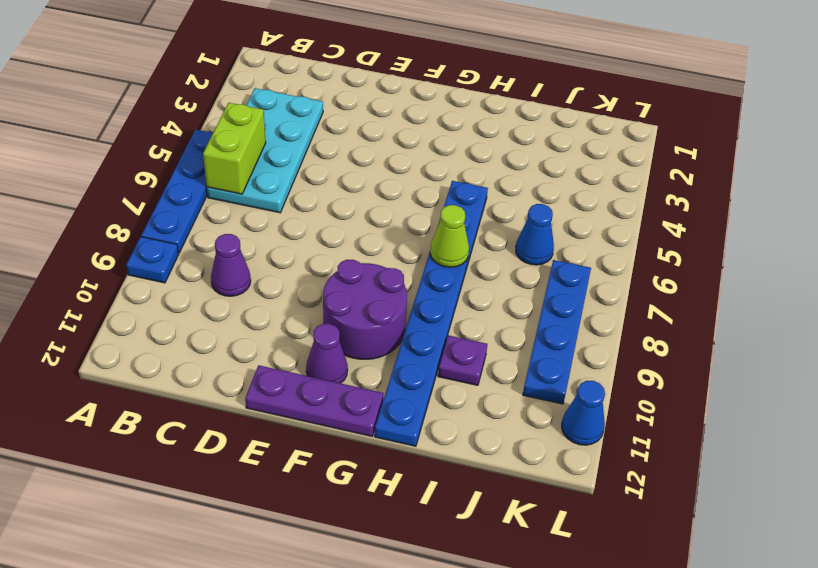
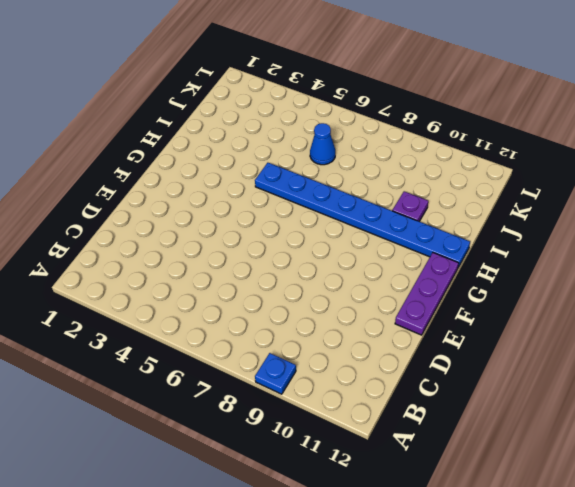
none -> blue 1x4 plate [141,129,213,253]
none -> cyan 2x4 plate [207,88,323,213]
none -> purple 1x1 cone [211,234,251,296]

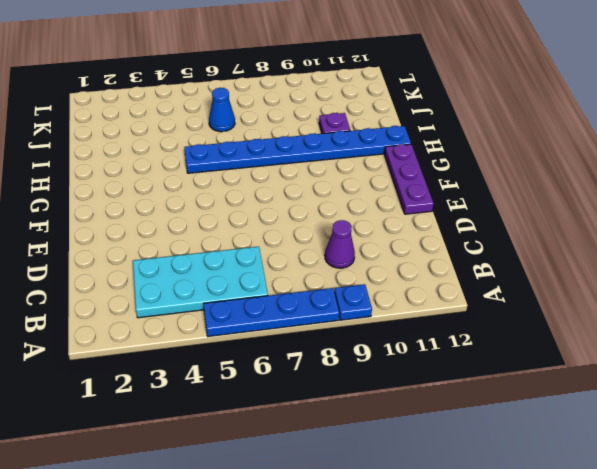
none -> purple 2x2 round brick [323,260,407,359]
none -> purple 1x1 cone [306,324,348,383]
none -> blue 1x4 plate [523,260,591,404]

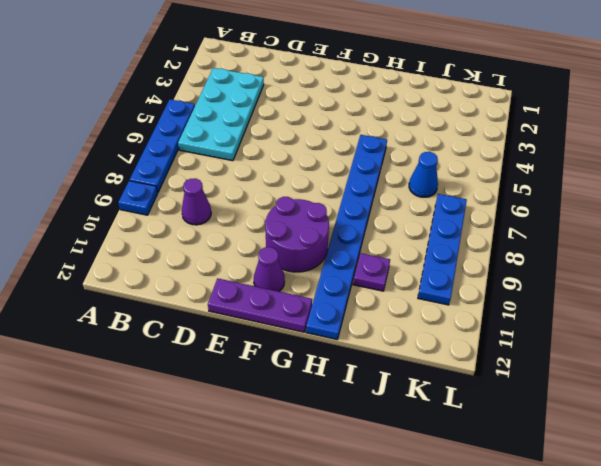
none -> blue 1x1 cone [562,381,605,445]
none -> lime 1x2 brick [203,103,266,194]
none -> lime 1x1 cone [430,205,469,267]

